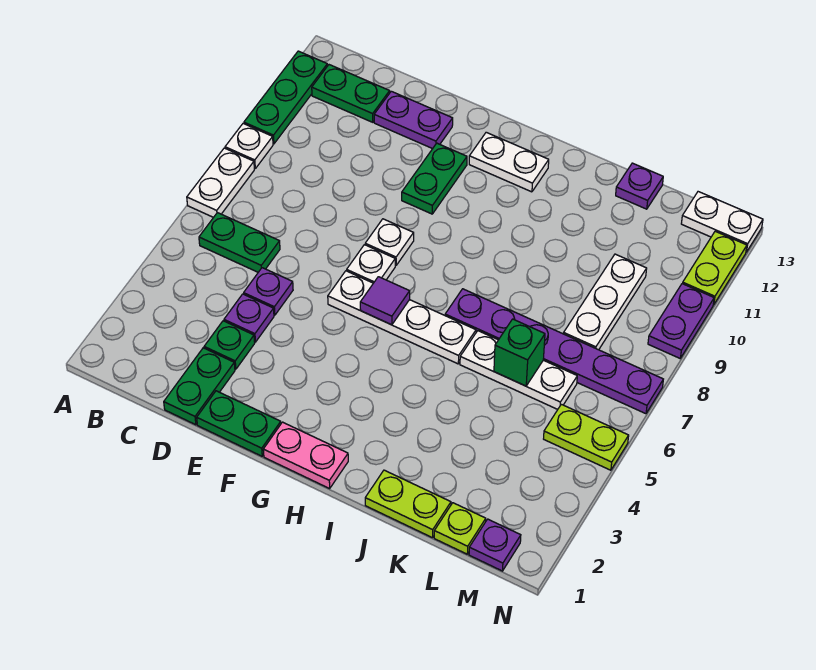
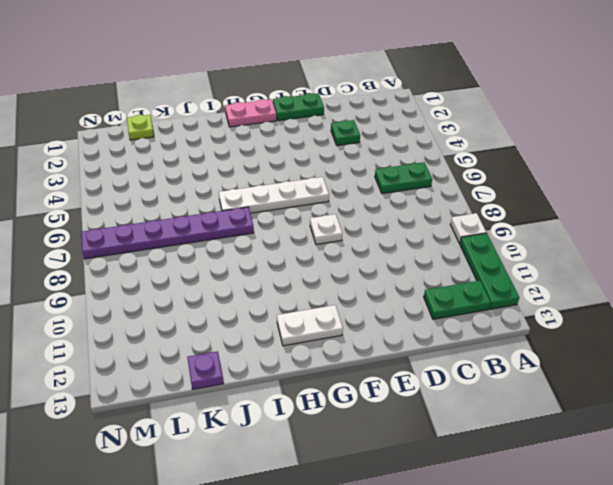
none -> white 1x2 plate [187,148,254,217]
none -> green 1x2 plate [164,348,235,425]
none -> purple 1x1 plate [224,294,274,342]
none -> purple 1x1 plate [244,268,293,315]

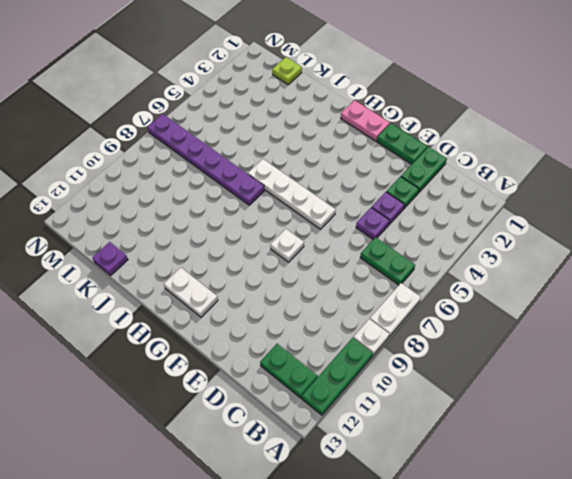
none -> purple 1x2 plate [374,91,453,149]
none -> white 1x1 plate [347,245,395,283]
none -> green 1x2 plate [402,143,467,214]
none -> lime 1x2 plate [365,470,451,538]

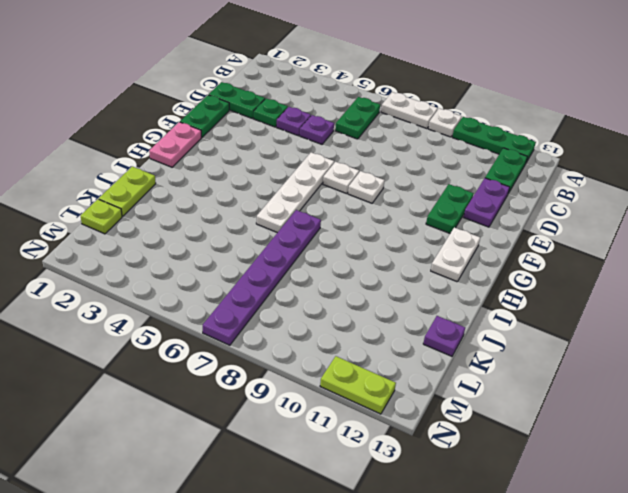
green 1x2 plate [426,184,474,233] -> green 1x2 plate turned to [402,143,467,214]
none -> white 1x3 plate [460,331,577,409]
none -> white 1x3 plate [564,254,647,350]
none -> purple 1x1 plate [469,519,521,571]
none -> lime 1x2 plate [544,404,629,470]

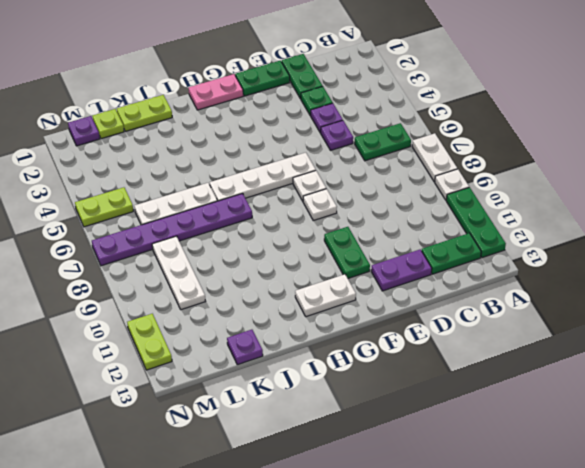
none -> white 1x2 plate [681,192,763,252]
none -> purple 1x2 plate [648,284,714,358]
none -> purple 1x1 tile [360,277,410,325]
none -> green 1x1 brick [494,319,545,386]

